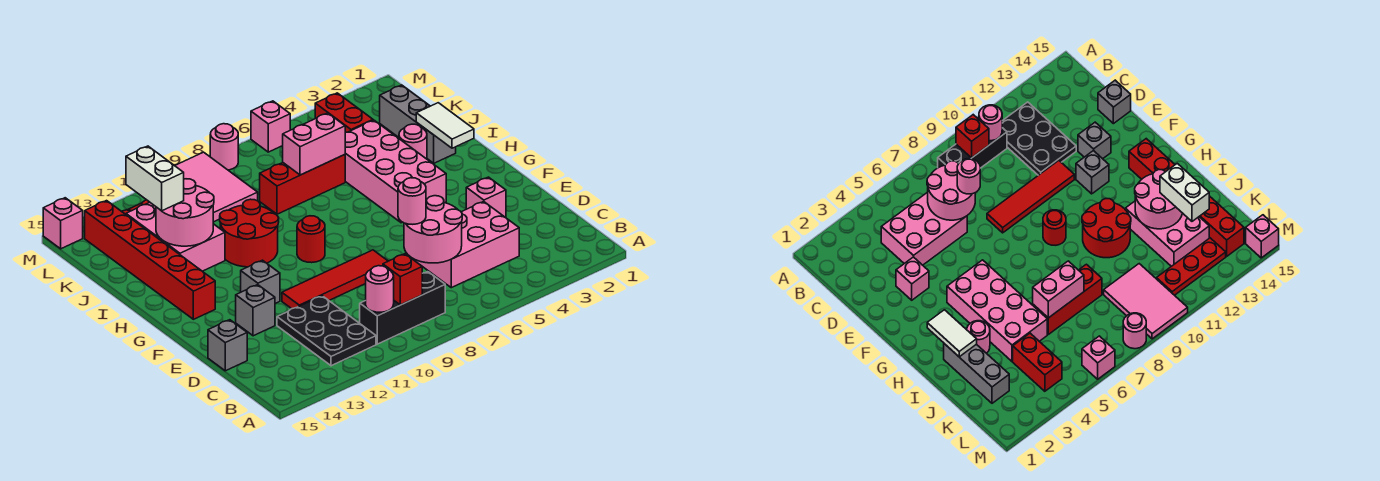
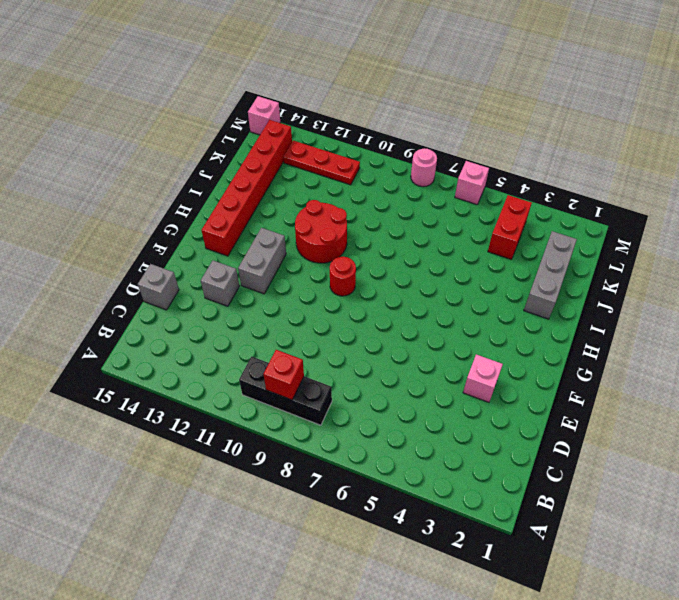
grey 1x2 brick [238,228,286,294] -> grey 1x1 brick [241,260,280,303]
none -> black 2x3 plate [277,296,376,366]
none -> pink 2x3 brick [416,201,519,288]
none -> red 1x4 tile [282,250,388,309]
none -> pink 2x4 brick [345,120,446,223]

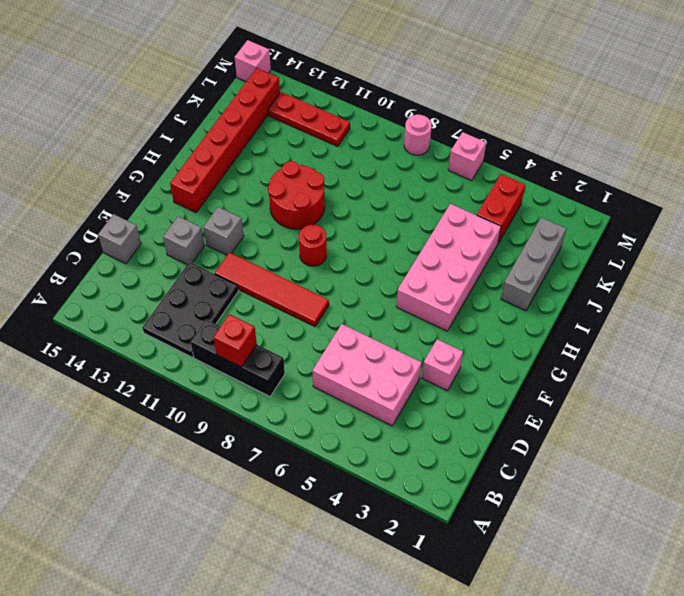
none -> pink 1x1 round brick [399,124,427,159]
none -> pink 2x3 brick [126,202,225,271]
none -> red 1x3 brick [260,155,345,214]
none -> pink 2x3 tile [175,152,258,222]

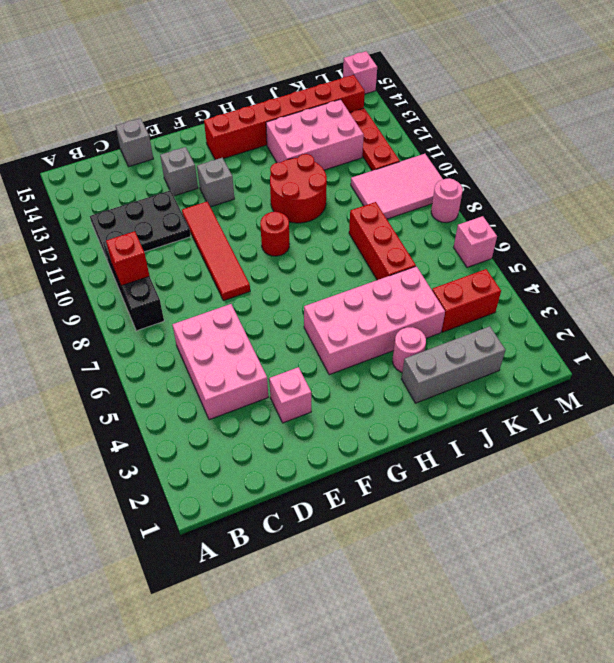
none -> pink 1x1 round brick [366,266,394,312]
none -> pink 2x2 round brick [404,196,462,263]
none -> white 1x2 tile [416,103,474,148]
none -> pink 2x2 round brick [156,179,214,246]

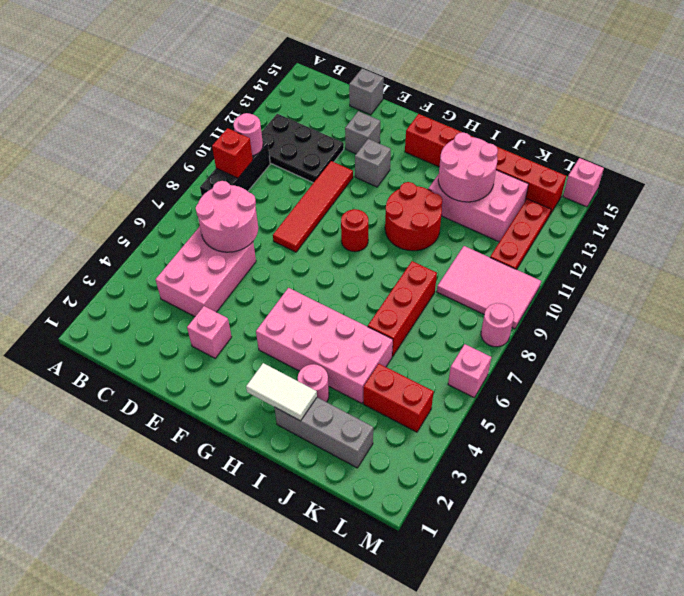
none -> pink 1x2 brick [283,113,345,175]
none -> pink 1x1 round brick [398,178,426,224]
none -> white 1x2 brick [126,146,184,211]

